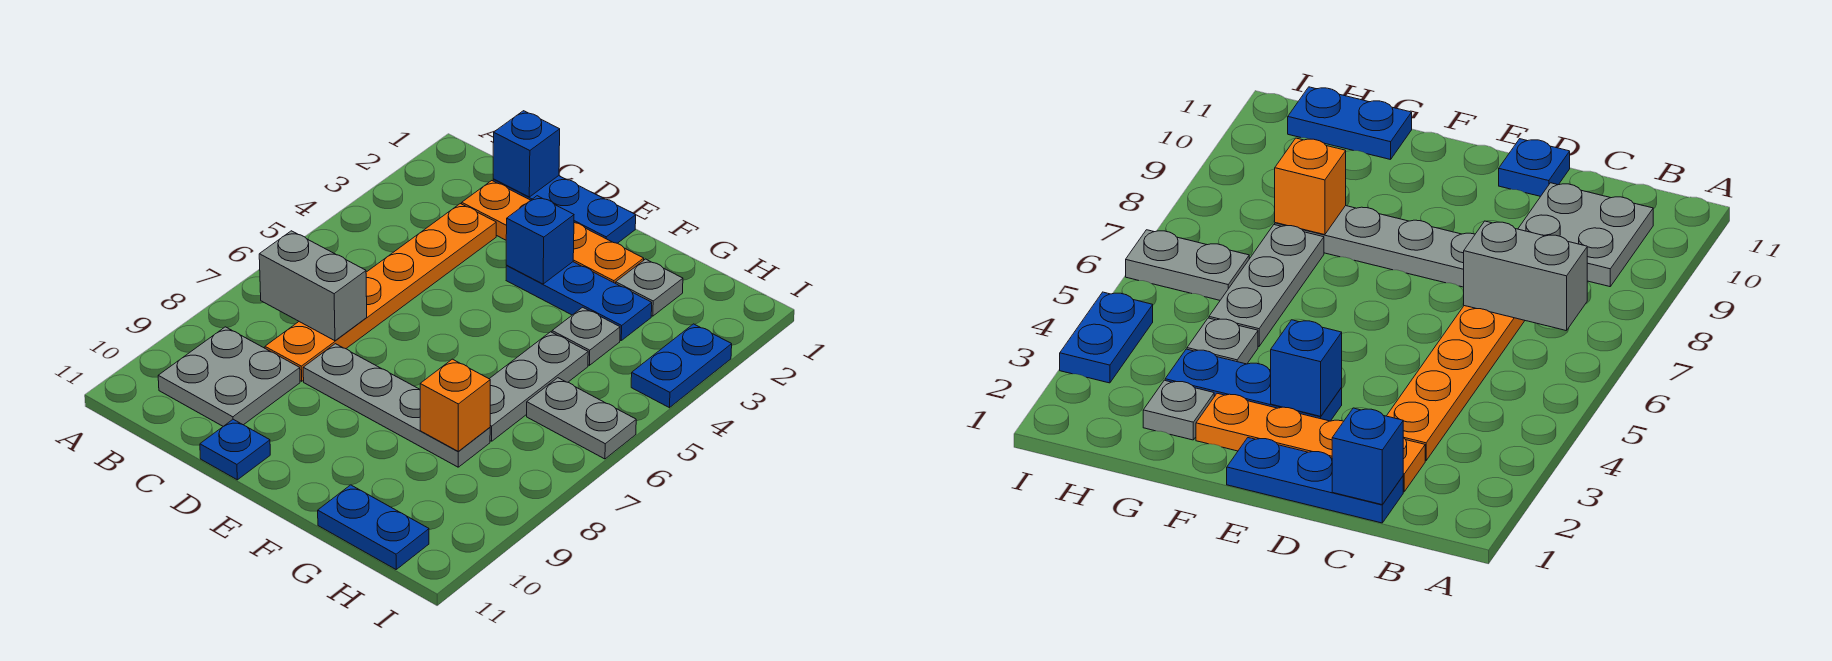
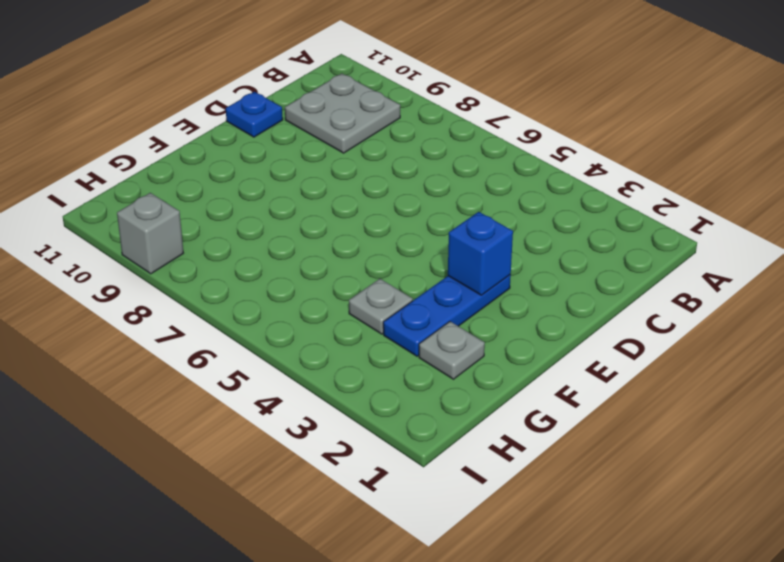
grey 1x1 brick [117,193,183,274] -> none
none -> blue 1x3 plate [493,176,636,243]
none -> orange 1x4 plate [462,181,644,283]
none -> orange 1x6 plate [265,204,496,381]

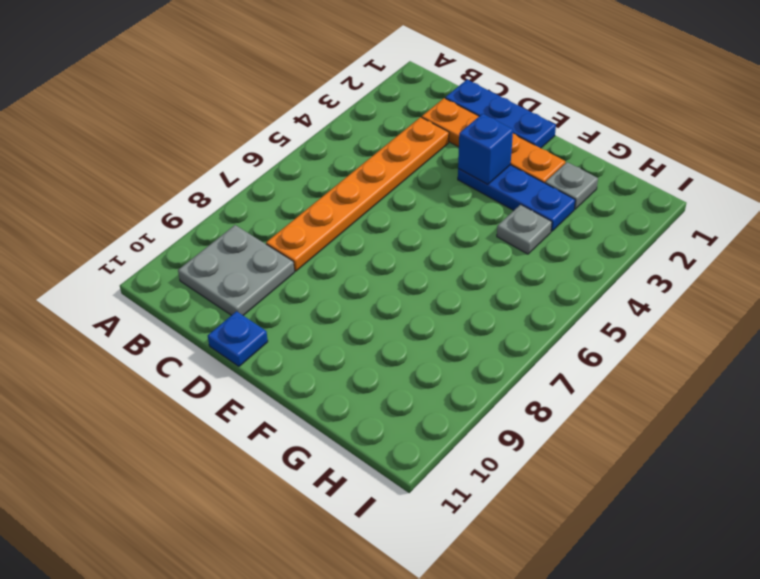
none -> grey 1x4 plate [303,344,490,467]
none -> grey 1x3 plate [490,332,588,441]
none -> blue 1x2 plate [318,485,429,569]

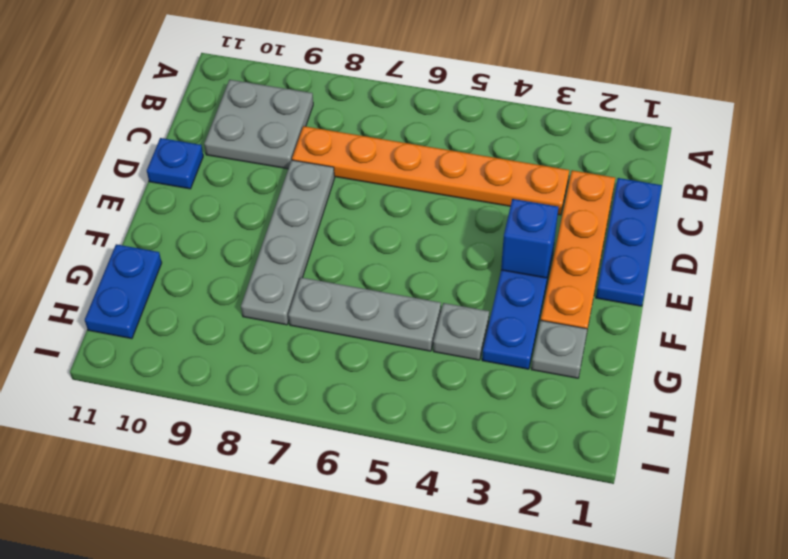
none -> grey 1x2 plate [527,378,636,459]
none -> blue 1x2 plate [631,324,732,408]
none -> grey 1x2 brick [259,231,367,341]

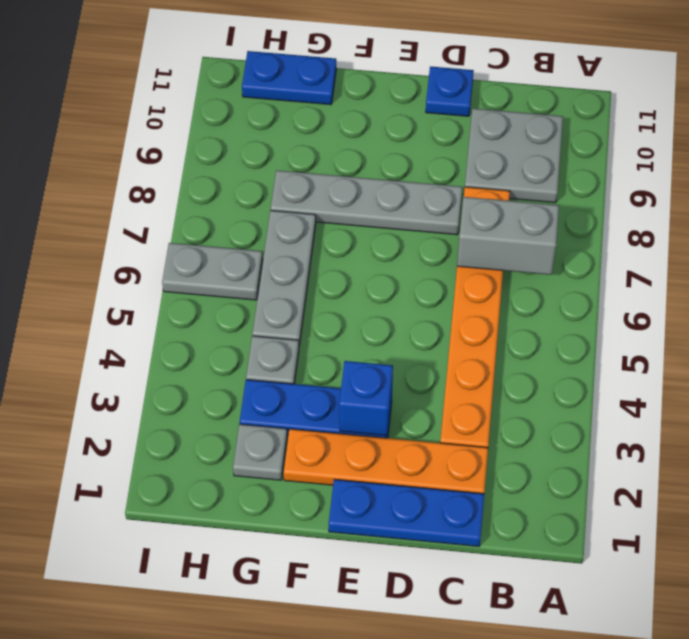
none -> blue 1x2 plate [631,324,732,408]
none -> blue 1x1 brick [493,111,560,197]
none -> orange 1x1 brick [420,359,490,452]

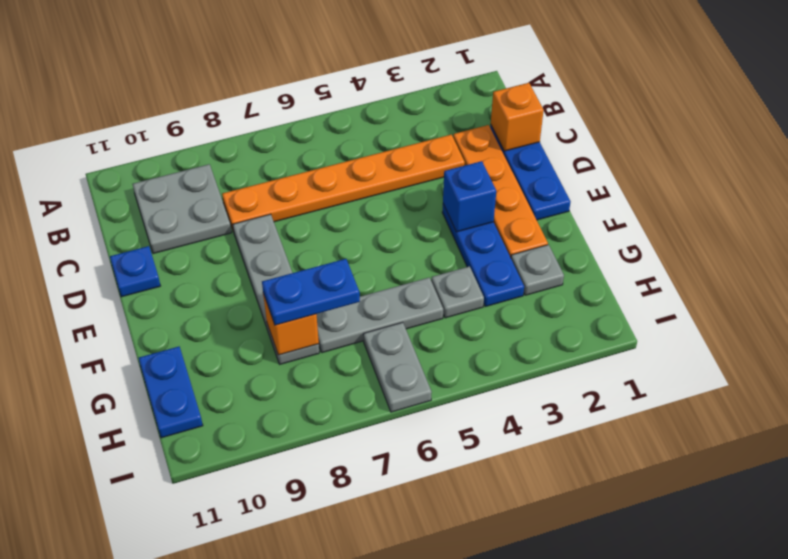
orange 1x1 brick [491,83,544,151] -> blue 1x1 brick [493,111,560,197]
blue 1x2 plate [262,259,360,325] -> blue 1x2 plate moved to [631,324,732,408]
none -> grey 1x2 brick [259,231,367,341]

